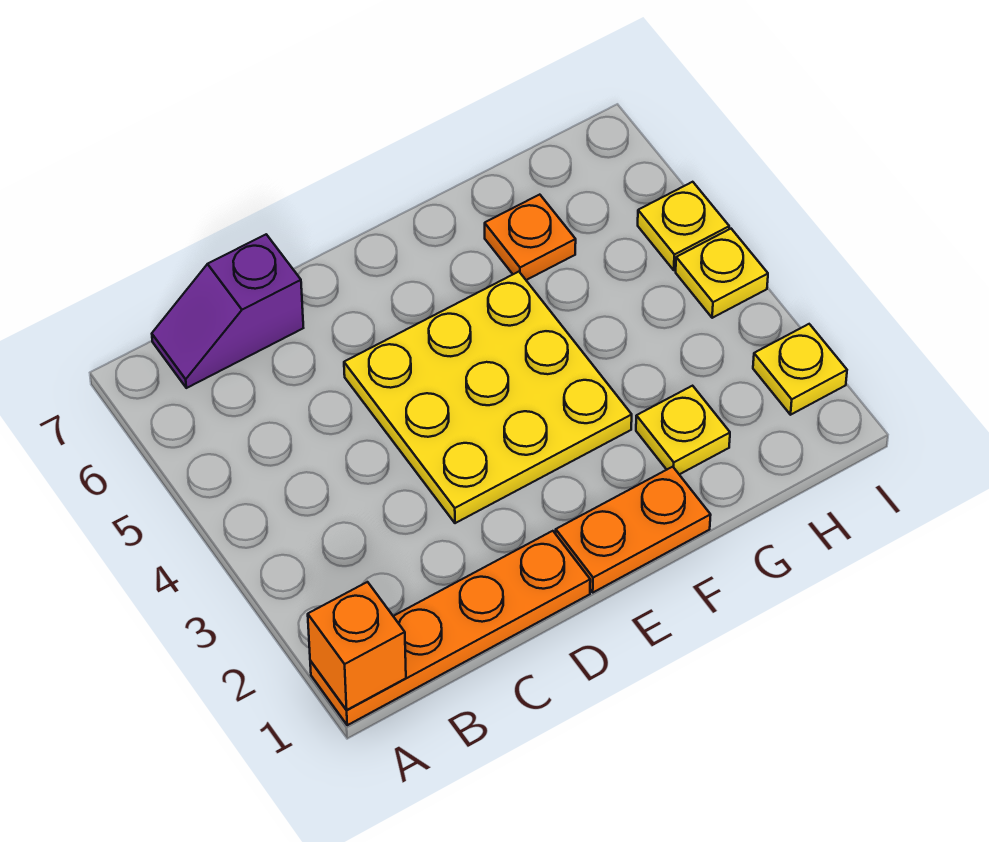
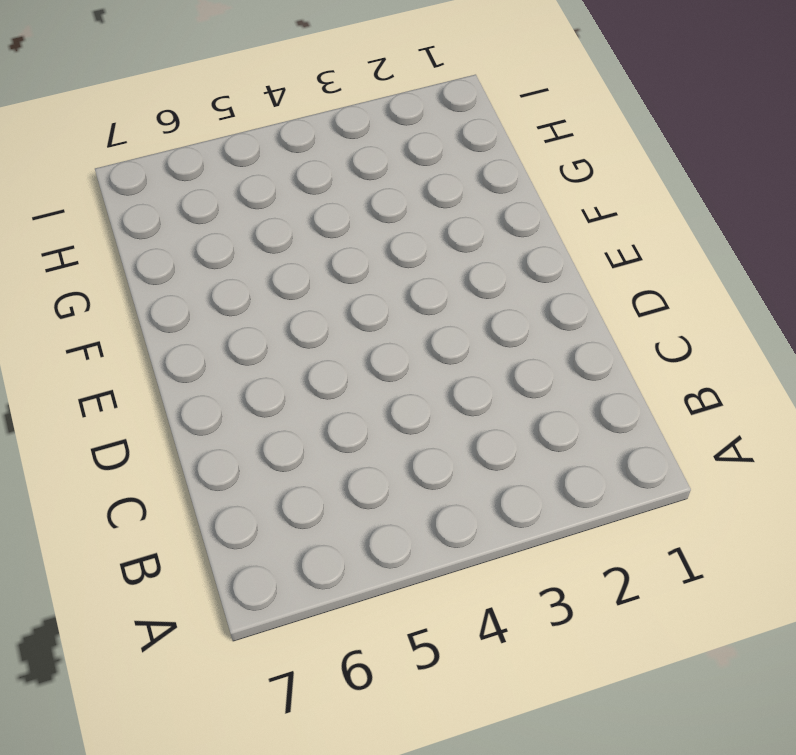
none -> orange 1x4 plate [310,531,590,725]
none -> purple 1x2 slope [152,234,303,388]

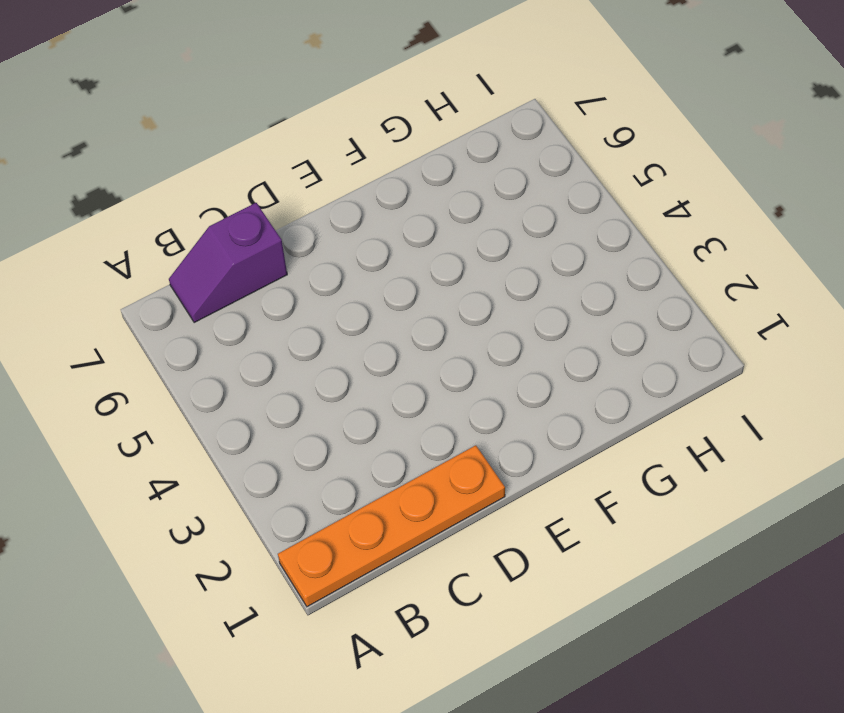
none -> yellow 3x3 plate [344,272,632,523]
none -> orange 1x2 plate [556,467,711,592]

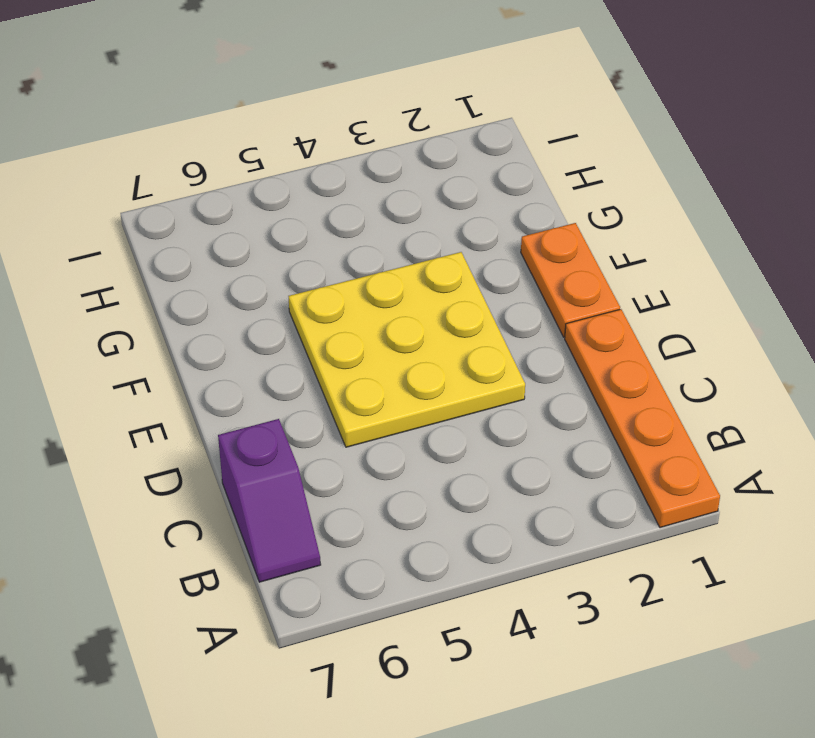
none -> yellow 1x1 plate [636,386,730,474]
none -> orange 1x1 plate [485,195,576,280]

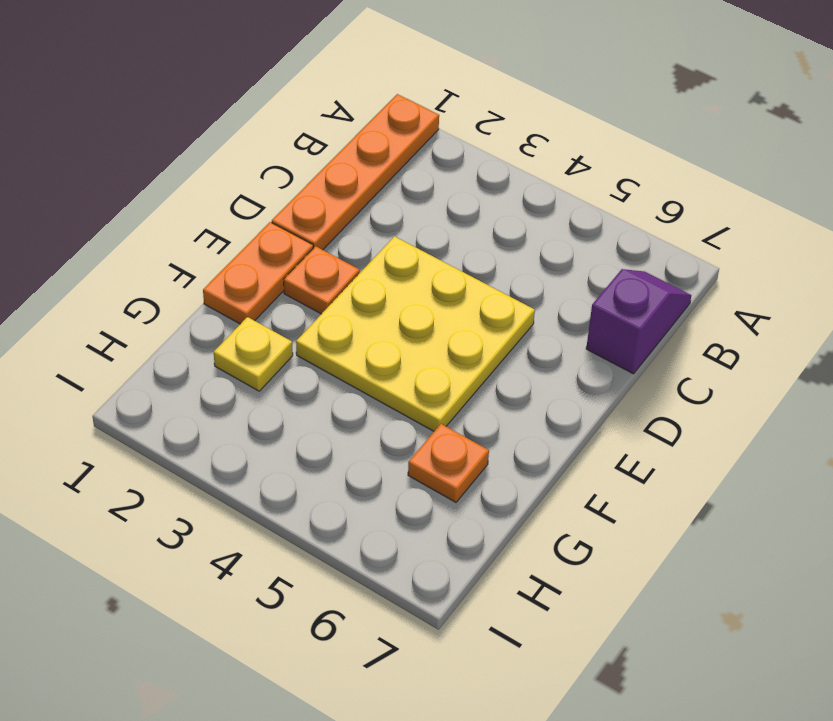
orange 1x1 plate [284,246,360,314] -> none
none -> yellow 1x1 plate [753,324,847,415]
none -> yellow 1x1 plate [676,229,768,318]

